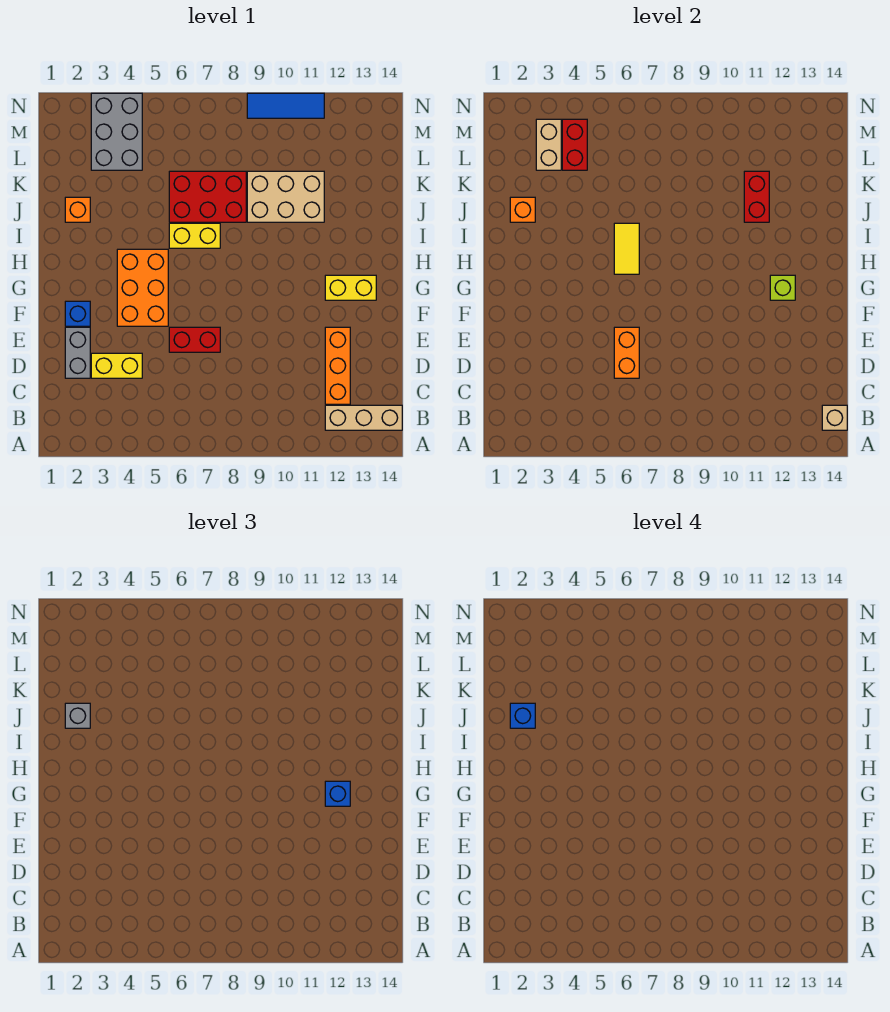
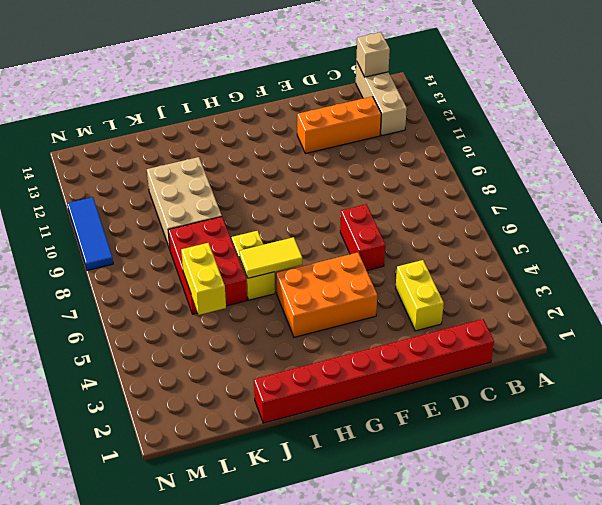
red 1x8 brick [254,319,494,423] -> none
yellow 1x2 brick [181,243,226,315] -> yellow 1x2 brick moved to [325,275,376,300]
none -> grey 1x2 brick [65,327,90,378]
none -> blue 1x1 brick [65,301,90,326]
none -> orange 1x1 brick [65,197,90,222]

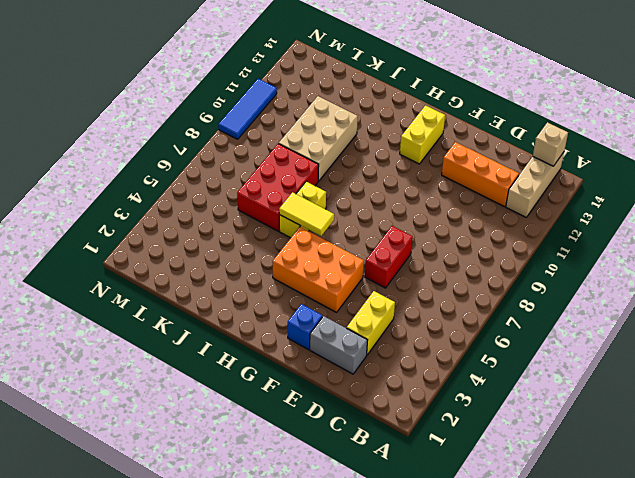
none -> orange 1x1 brick [65,197,90,222]
none -> grey 2x3 brick [91,93,142,170]
none -> orange 1x2 brick [614,327,639,378]

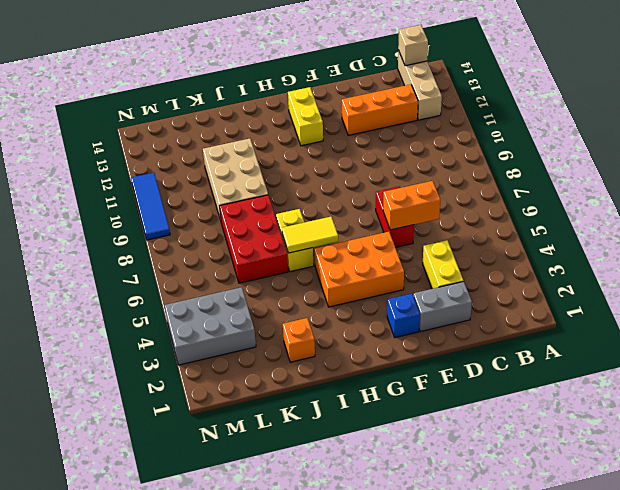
none -> lime 1x1 brick [770,275,795,300]
none -> orange 1x1 brick [510,197,535,222]
none -> red 1x2 brick [744,171,769,222]

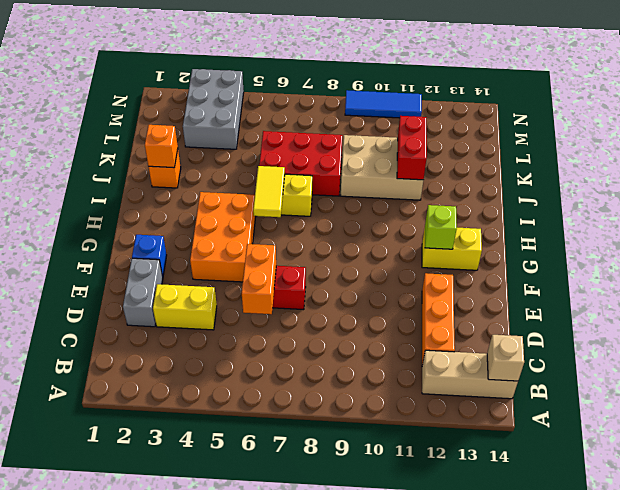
none -> tan 1x2 brick [536,119,561,170]
none -> red 1x2 brick [562,119,587,170]
none -> blue 1x1 brick [325,781,350,806]

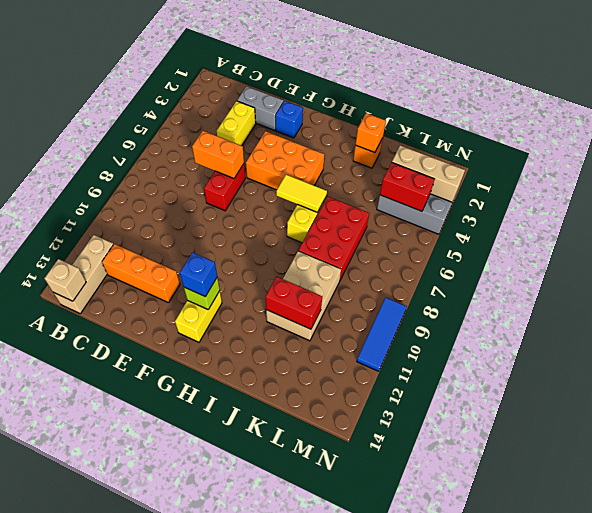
tan 1x3 brick [392,145,465,202] -> tan 1x2 brick [536,119,561,170]
none -> grey 1x1 brick [65,703,90,728]
none -> blue 1x1 brick [510,703,535,728]

